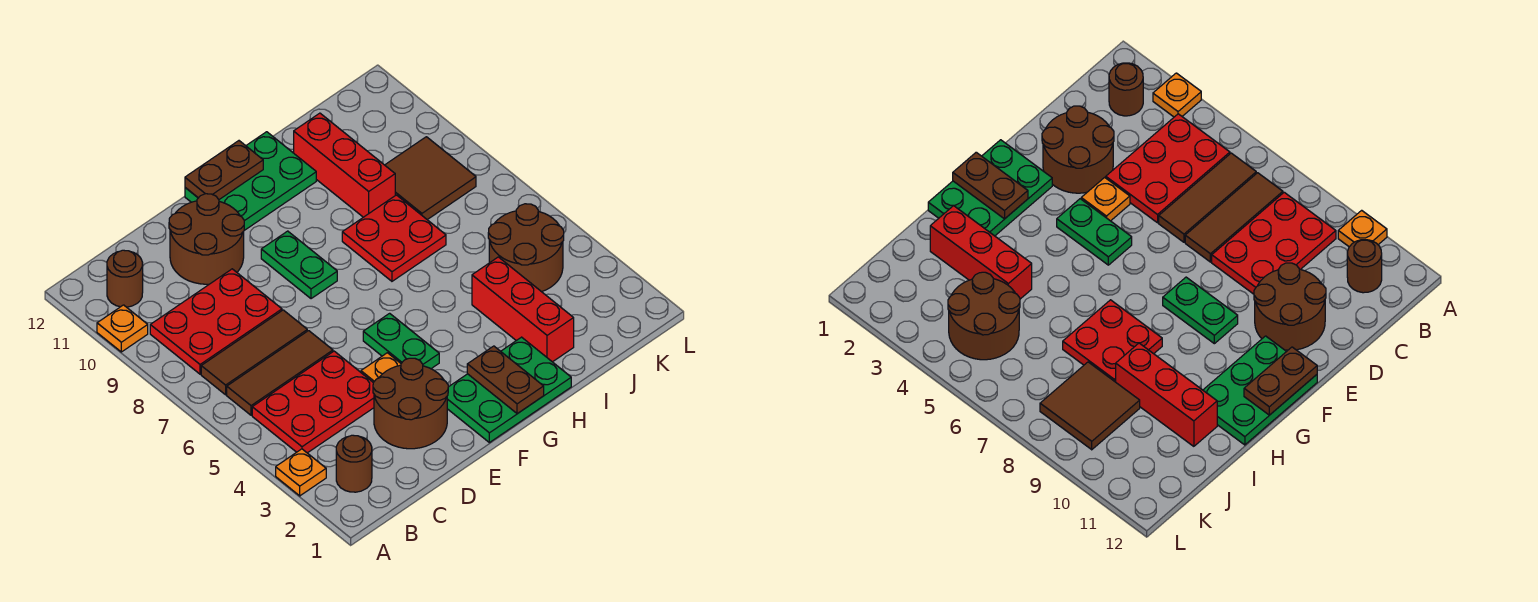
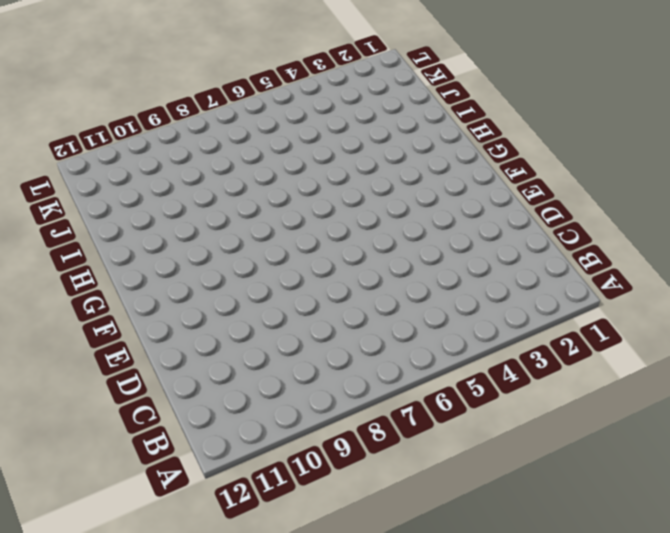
none -> orange 1x1 plate [276,449,326,496]
none -> orange 1x1 plate [97,305,148,352]
none -> brown 1x1 round brick [336,435,372,492]

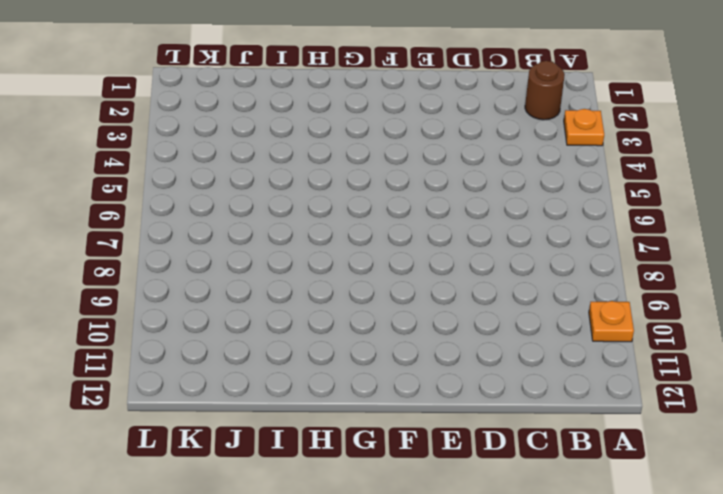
none -> red 2x3 plate [252,351,374,453]
none -> brown 1x3 tile [227,331,333,415]
none -> brown 1x3 tile [201,310,307,395]

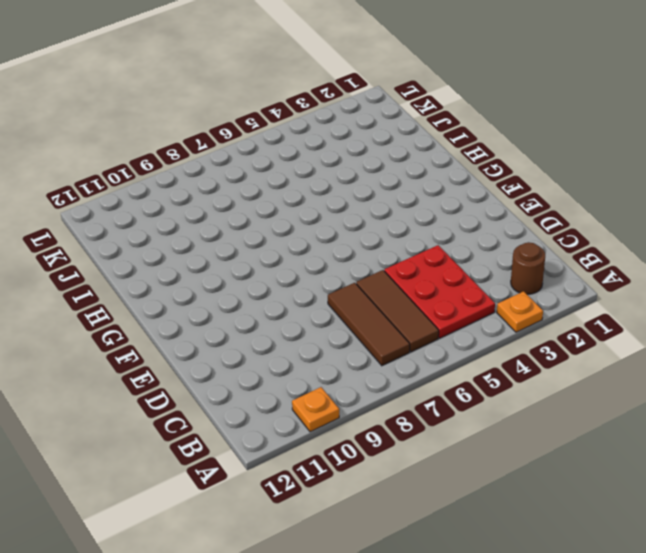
none -> red 2x3 plate [150,269,282,374]
none -> brown 1x1 round brick [107,250,143,307]
none -> brown 2x2 round brick [373,358,448,449]

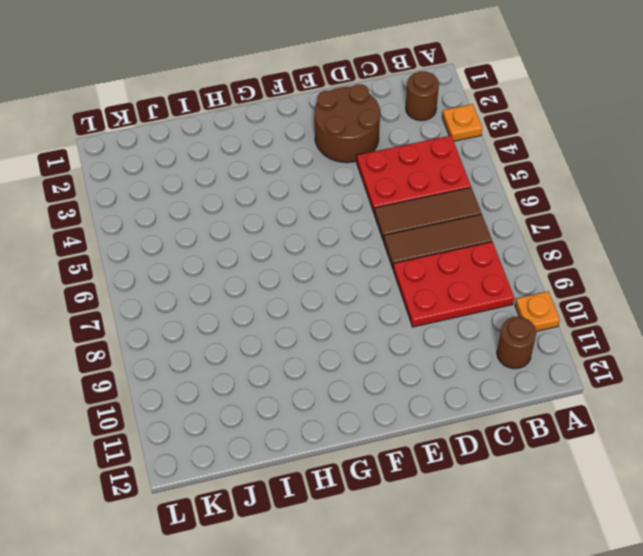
none -> brown 2x2 round brick [169,194,244,284]
none -> orange 1x1 plate [361,353,401,382]
none -> green 2x3 plate [447,337,571,443]

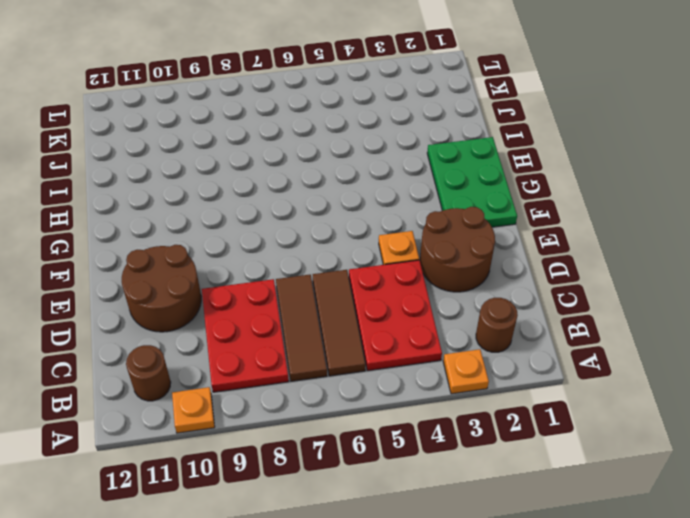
none -> green 1x2 plate [363,313,439,369]
none -> green 1x2 plate [261,231,337,299]
none -> green 2x3 plate [185,132,316,230]

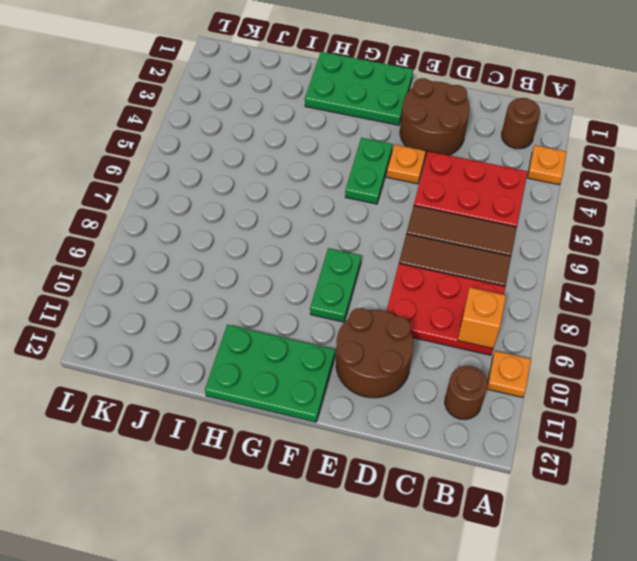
orange 1x1 brick [458,288,506,348] -> none
none -> red 2x2 plate [342,195,446,281]
none -> red 1x3 brick [472,257,574,362]
none -> red 1x3 brick [294,113,395,217]

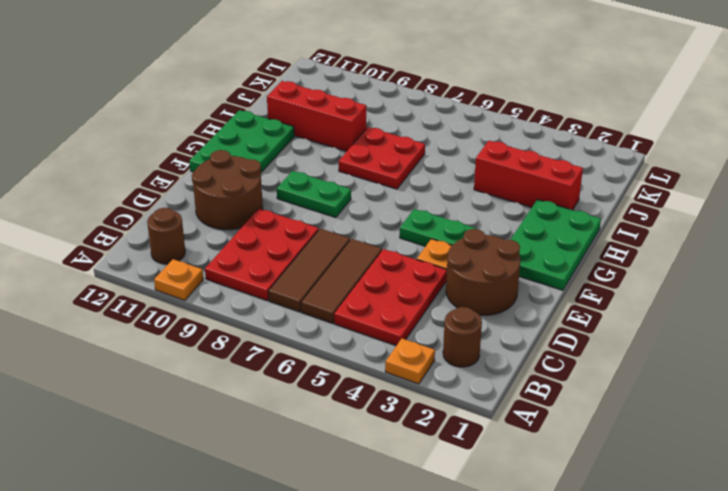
none -> brown 2x2 round brick [488,204,564,292]
none -> brown 2x2 tile [385,137,476,220]
none -> brown 1x2 plate [185,141,263,199]

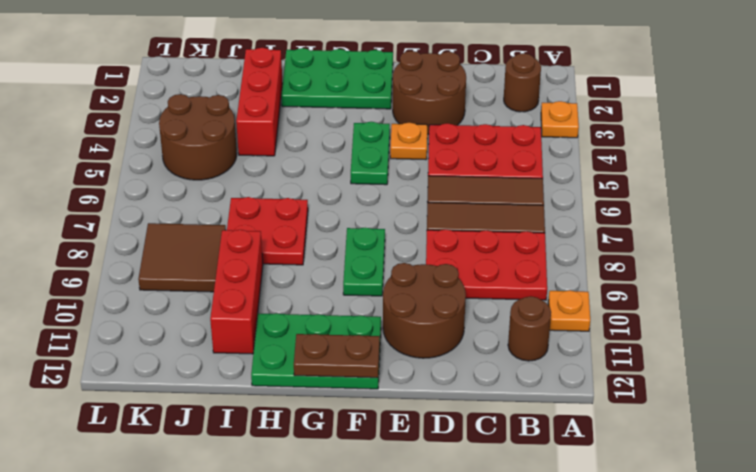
none -> brown 1x2 plate [467,346,544,414]

